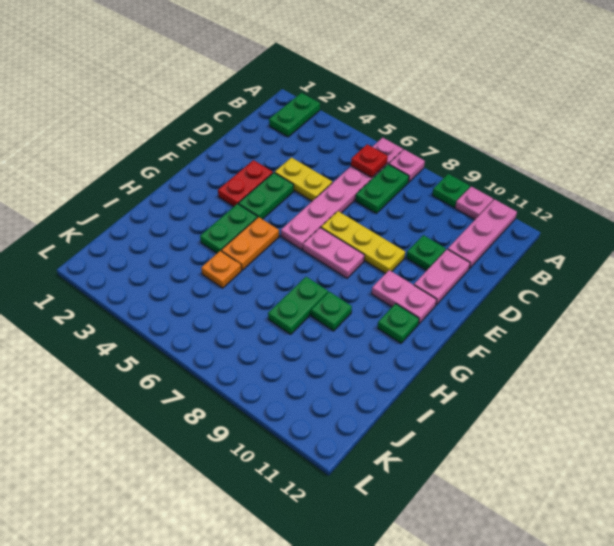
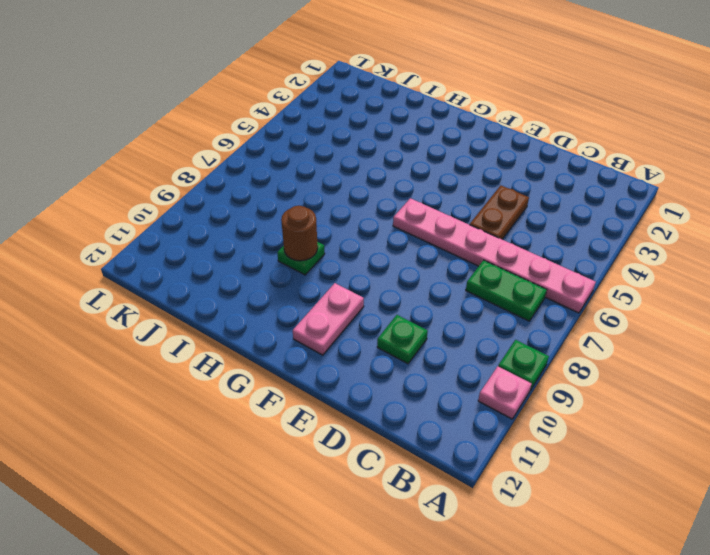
brown 1x2 plate [470,186,529,239] -> yellow 1x2 plate [275,157,332,201]
brown 1x1 round brick [281,206,318,261] -> none
none -> green 1x2 plate [269,93,320,137]
none -> pink 1x1 plate [389,150,425,182]
none -> pink 1x3 plate [448,199,517,269]

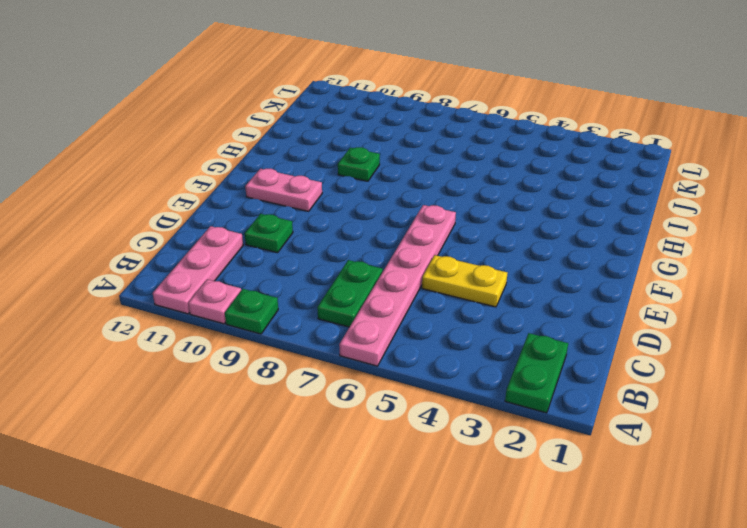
none -> pink 1x1 plate [389,150,425,182]
none -> pink 1x2 plate [414,249,470,305]
none -> red 1x2 plate [218,160,273,207]

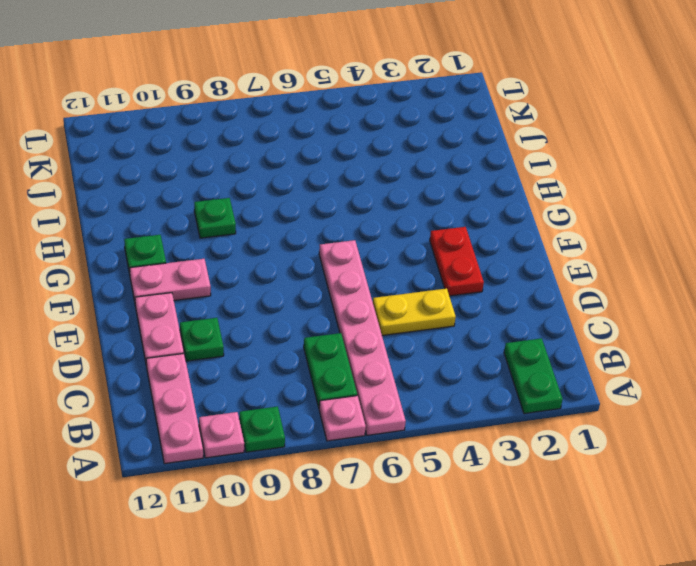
none -> green 1x2 plate [238,173,294,219]
none -> yellow 1x3 plate [321,211,405,274]
none -> pink 1x2 plate [303,228,364,278]

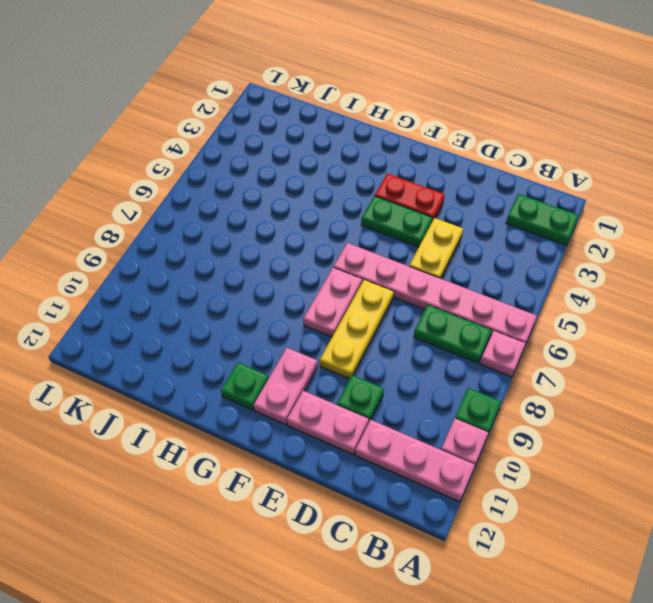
none -> green 1x2 plate [200,204,258,253]
none -> orange 1x2 plate [221,217,279,270]
none -> green 1x2 plate [268,277,328,334]

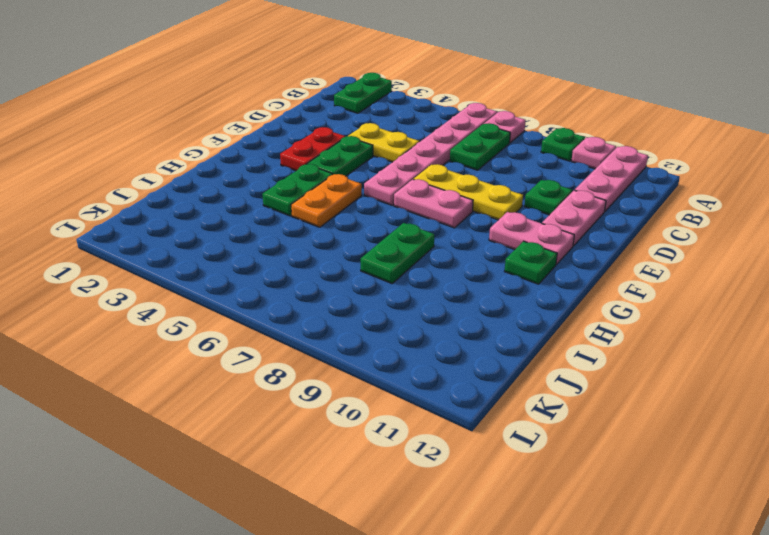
none -> green 1x1 plate [311,292,352,331]
none -> orange 1x1 plate [201,251,241,288]
none -> red 1x1 plate [351,144,388,177]

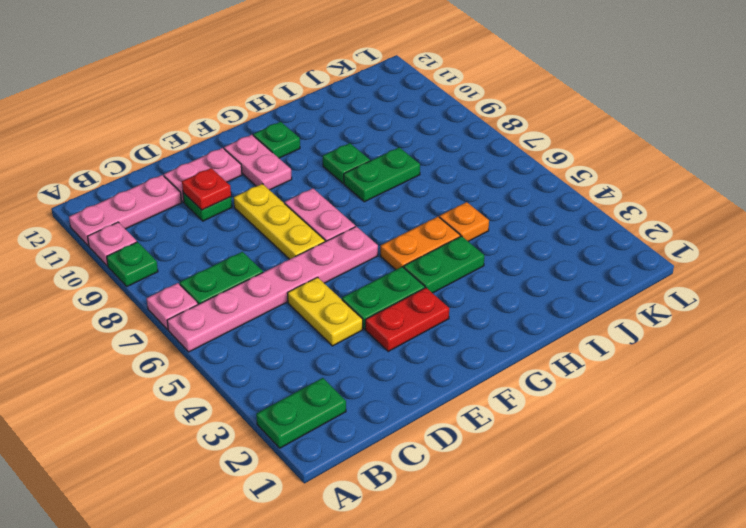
red 1x1 plate [182,168,231,210] -> red 1x1 plate moved to [351,144,388,177]

